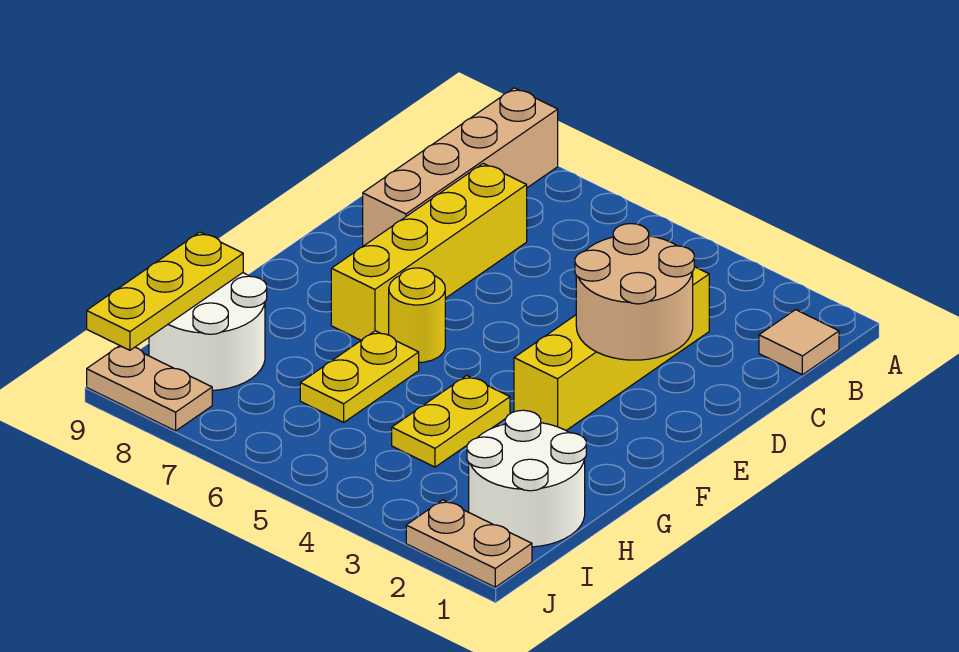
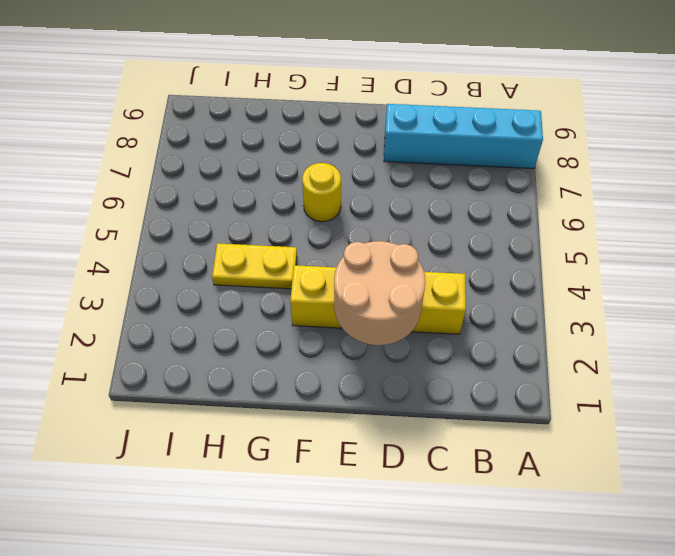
cyan 1x4 brick [384,104,543,169] -> tan 1x4 brick [363,88,558,246]
none -> tan 1x1 tile [759,310,839,375]
none -> yellow 1x4 brick [331,163,527,340]
none -> yellow 1x2 plate [300,331,419,422]

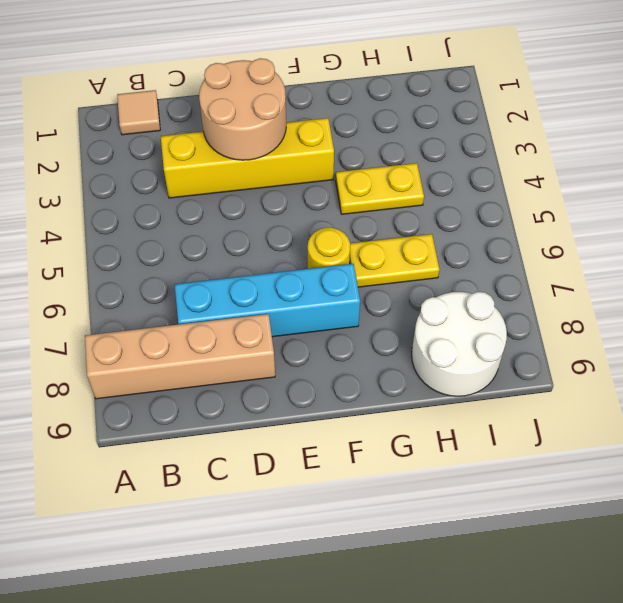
cyan 1x4 brick [175,264,360,337] -> yellow 1x4 brick [331,163,527,340]
none -> white 2x2 round brick [467,410,586,547]
none -> tan 1x2 plate [406,500,532,587]
none -> tan 1x2 plate [87,346,212,431]

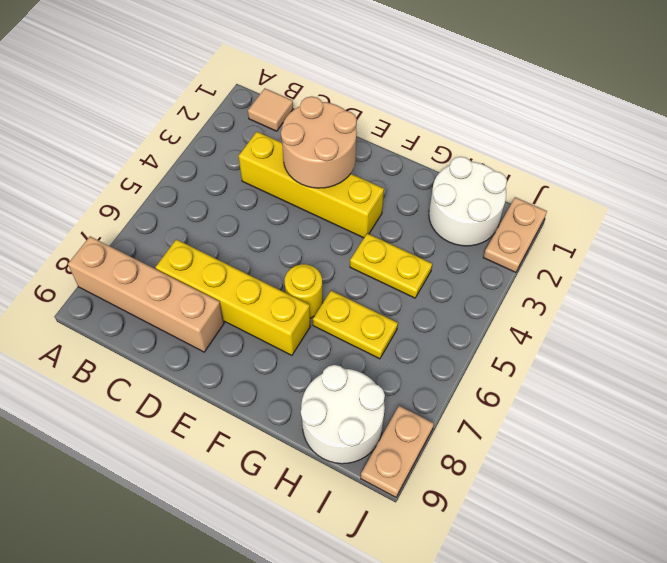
none -> yellow 1x3 plate [87,232,243,350]

